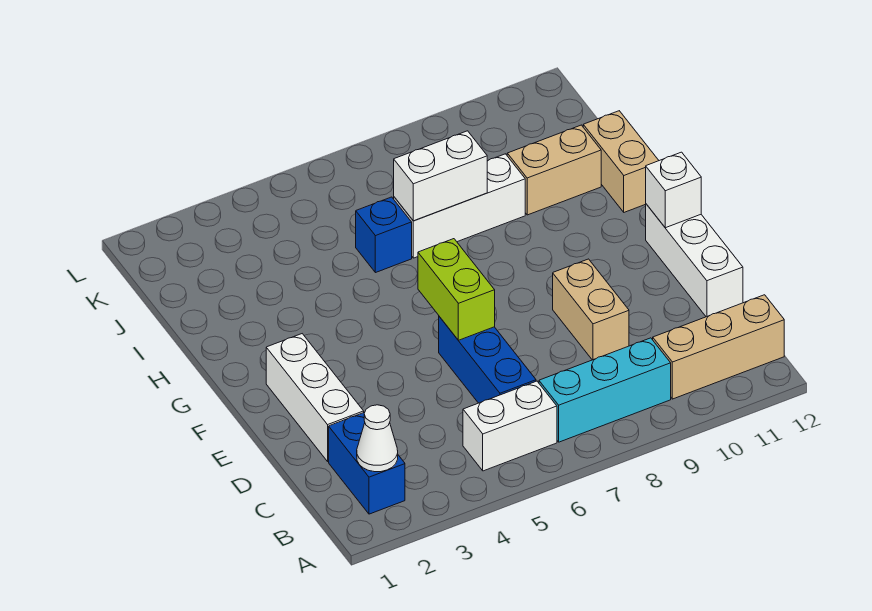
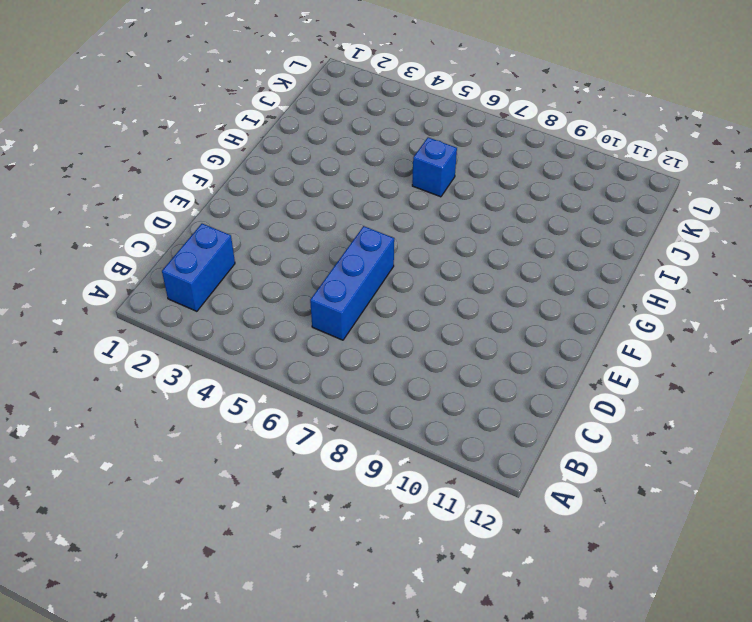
none -> white 1x2 brick [463,381,557,471]
none -> cyan 1x3 brick [539,338,671,442]
none -> tan 1x3 brick [653,295,784,399]

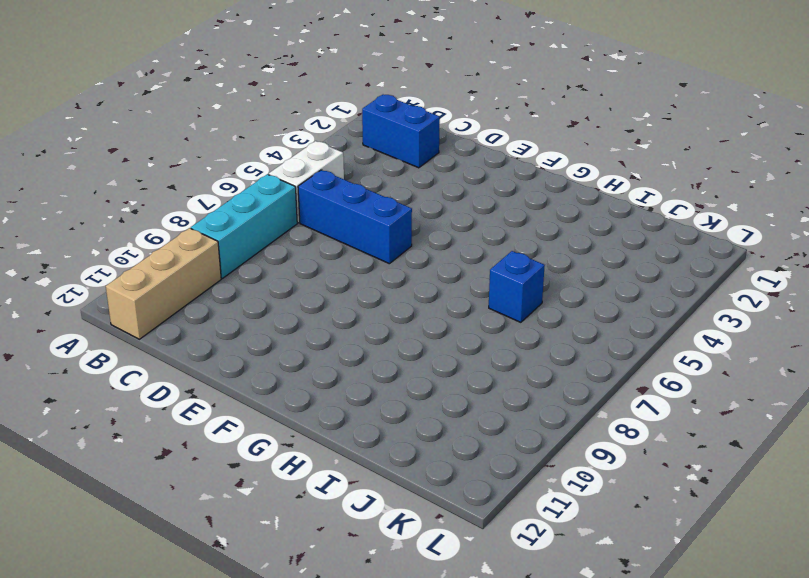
none -> white 1x3 brick [266,334,364,461]
none -> tan 1x2 brick [553,259,629,360]
none -> white 1x3 brick [646,204,743,317]

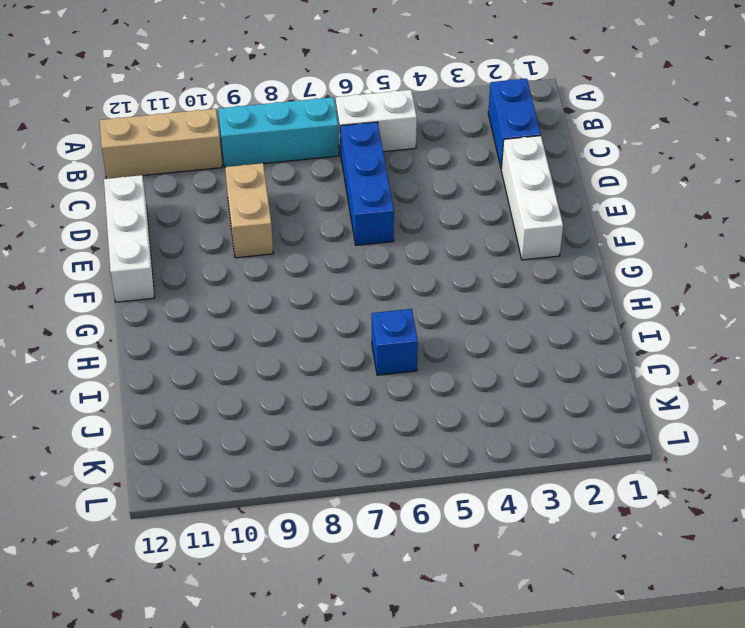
none -> tan 1x2 brick [583,111,659,212]
none -> white 1x3 brick [394,154,525,258]
none -> tan 1x2 brick [507,125,601,215]

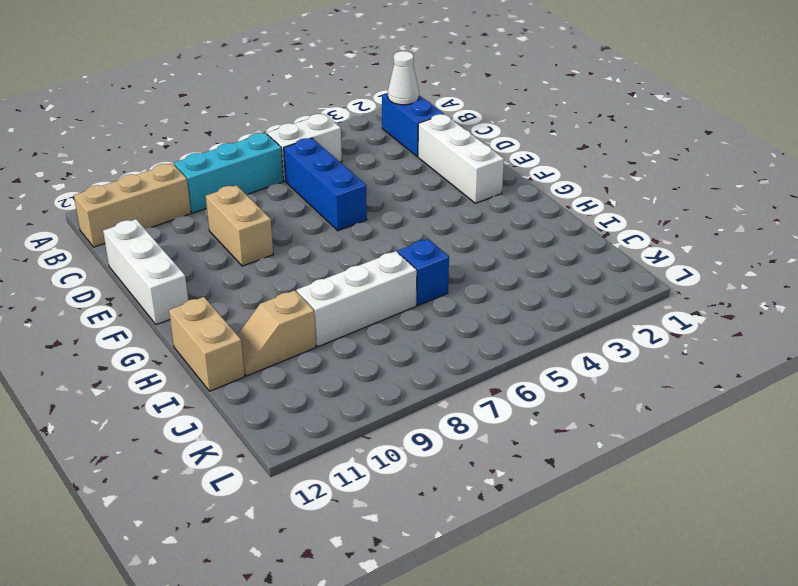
tan 1x2 slope [238,290,316,376] -> tan 1x2 brick [507,125,601,215]
none -> lime 1x2 brick [418,239,495,340]
none -> white 1x1 brick [646,152,701,228]
none -> white 1x2 brick [394,131,487,221]

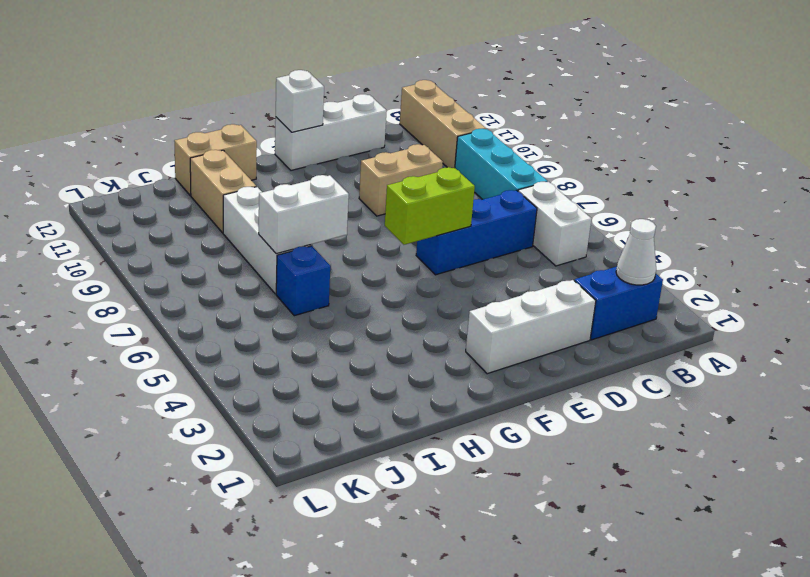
white 1x2 brick [259,175,349,254] -> white 1x2 brick turned to [394,131,487,221]

